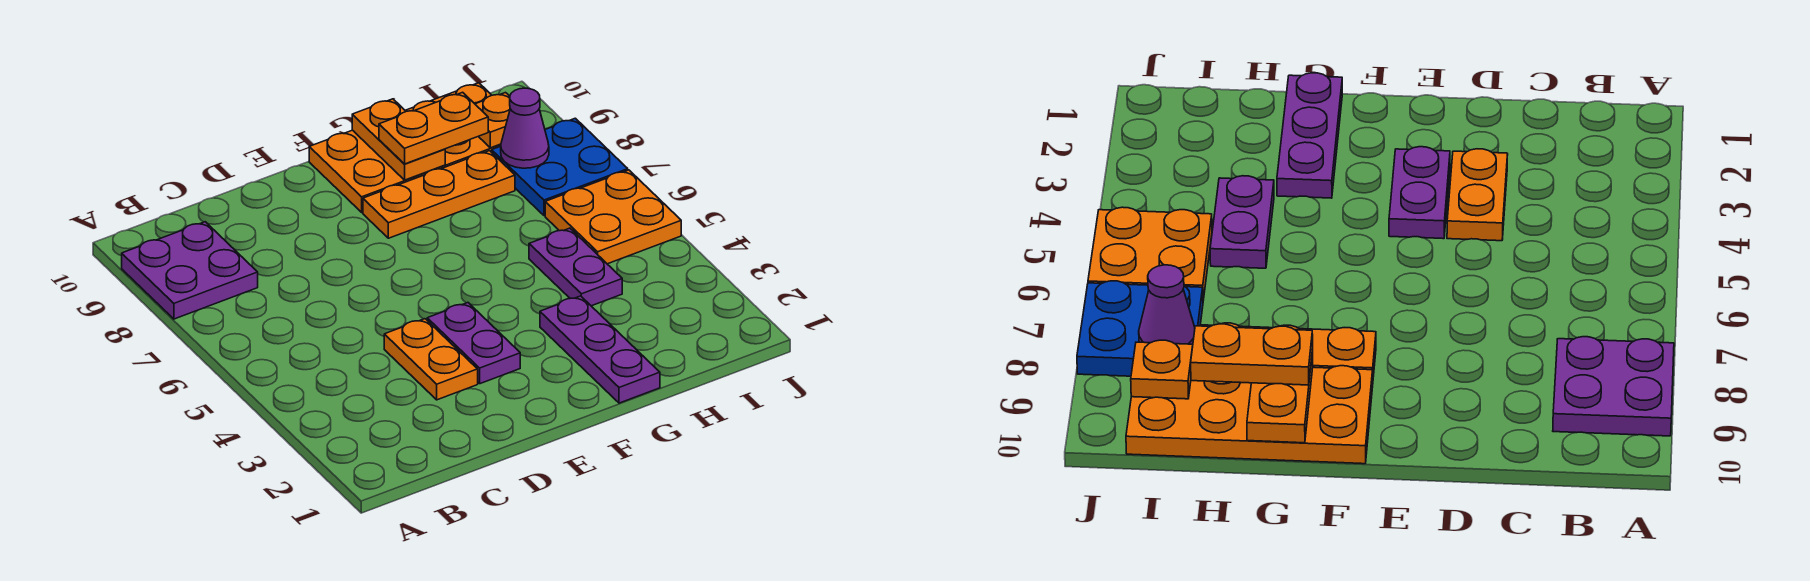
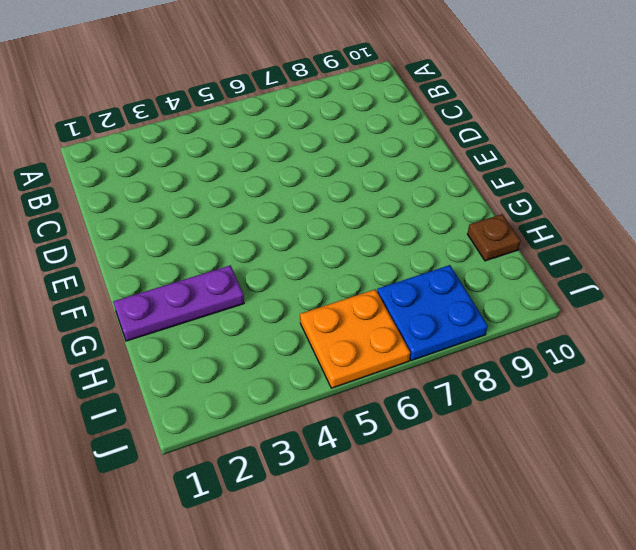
brown 1x1 plate [467,214,521,261] -> orange 2x4 plate [309,83,501,212]
none -> purple 2x2 plate [122,222,258,319]
none -> orange 1x2 plate [384,319,478,400]
none -> purple 1x2 plate [427,303,520,384]

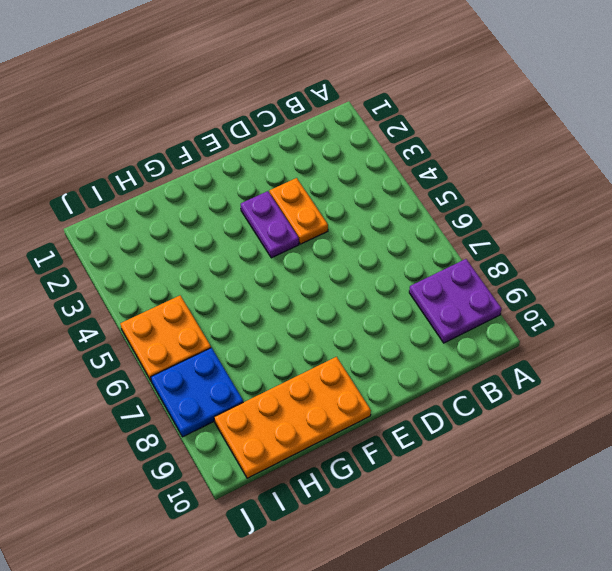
none -> orange 1x3 plate [363,151,515,238]
none -> purple 1x3 plate [540,296,660,403]
none -> purple 1x2 plate [529,228,622,306]

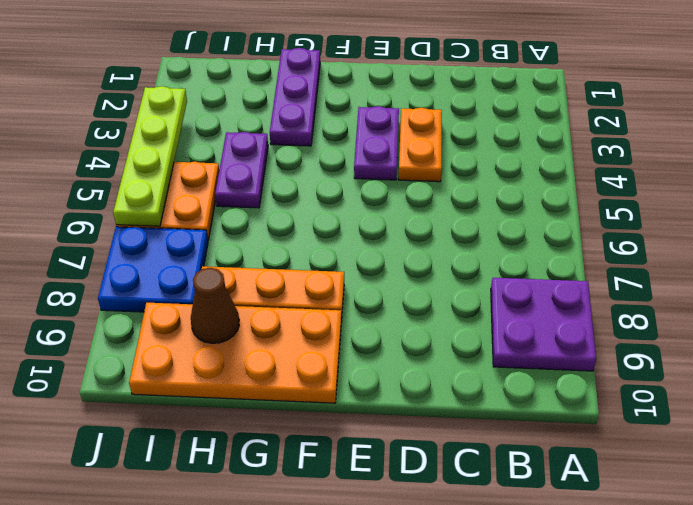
brown 1x1 cone [191,268,239,343] -> none
lime 1x4 plate [113,86,187,226] -> none
none -> orange 1x2 plate [352,99,445,180]
none -> purple 1x1 cone [501,88,549,168]
none -> orange 1x1 plate [475,93,510,148]

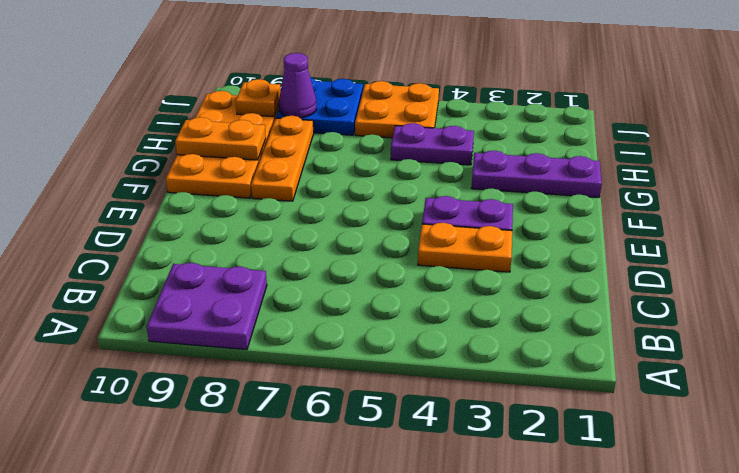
none -> orange 1x2 plate [379,92,488,164]

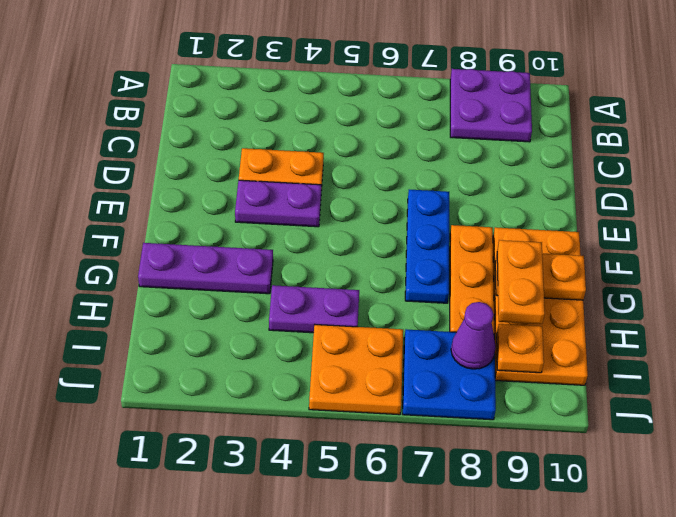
blue 1x3 plate [405,190,449,303] -> none

